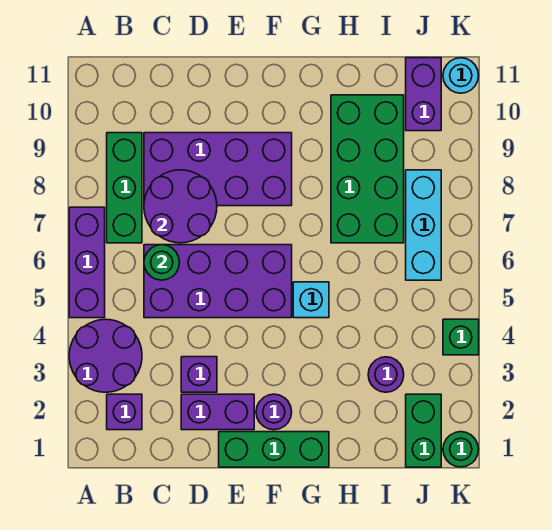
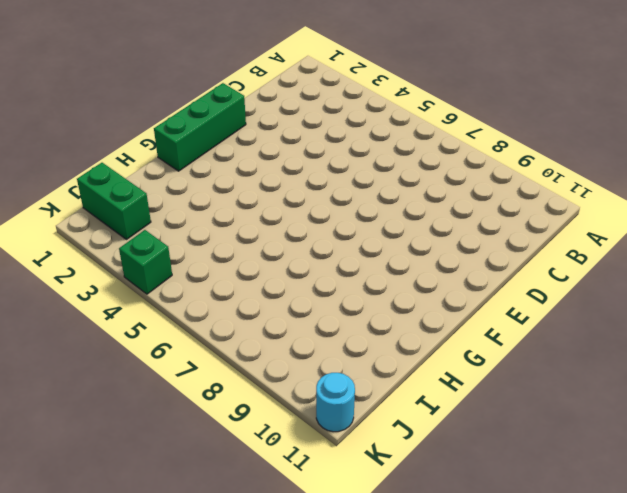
none -> purple 2x2 round brick [69,319,142,392]
none -> purple 1x3 brick [69,207,105,318]
none -> purple 1x1 brick [107,394,142,430]

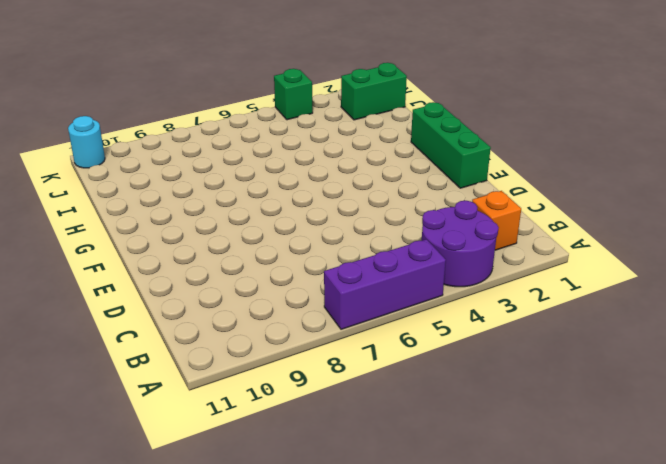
orange 1x1 brick [472,191,521,250] -> purple 1x1 brick [107,394,142,430]
none -> green 1x3 brick [107,133,142,243]
none -> purple 2x4 brick [144,245,292,318]
none -> purple 2x4 brick [144,133,292,206]

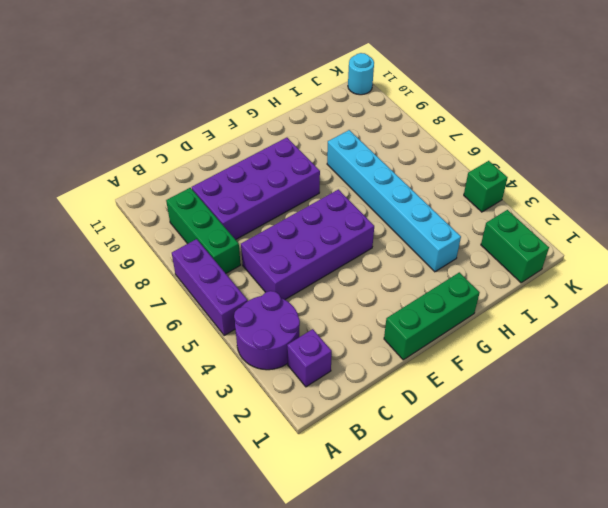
cyan 1x6 brick [327,130,461,272] -> green 2x4 brick [331,95,404,243]
none -> purple 1x2 brick [181,394,254,430]
none -> purple 1x1 brick [181,357,217,392]
none -> purple 1x1 round brick [256,394,292,430]

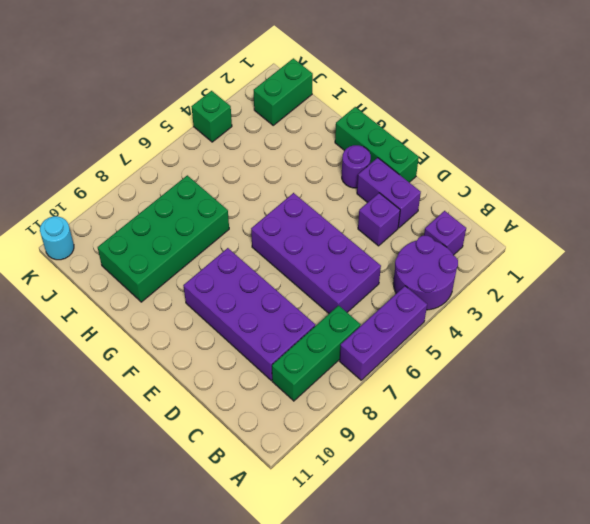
none -> cyan 1x1 brick [293,282,329,318]
none -> purple 1x1 round brick [368,357,404,392]
none -> cyan 1x3 brick [406,170,441,280]

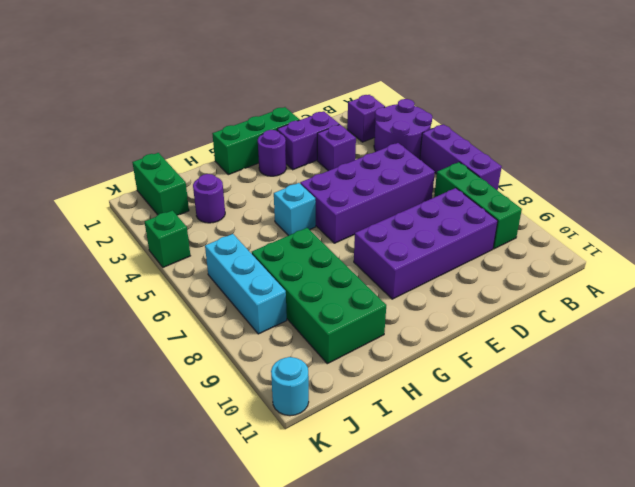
none -> purple 1x2 brick [406,58,441,131]
none -> green 1x1 round brick [443,432,479,467]
none -> green 1x1 round brick [144,245,179,280]

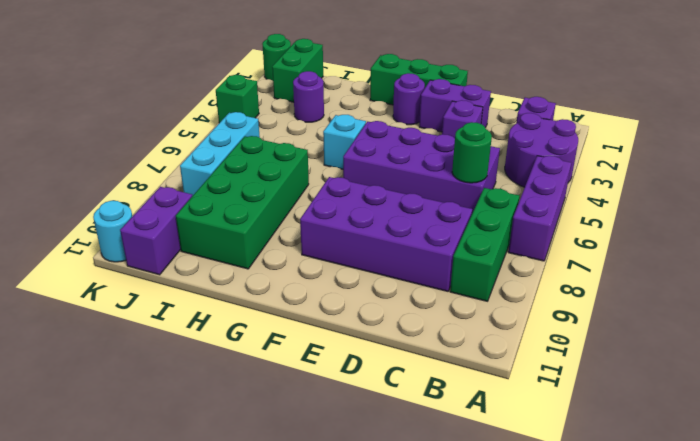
none -> purple 2x2 round brick [144,170,217,243]

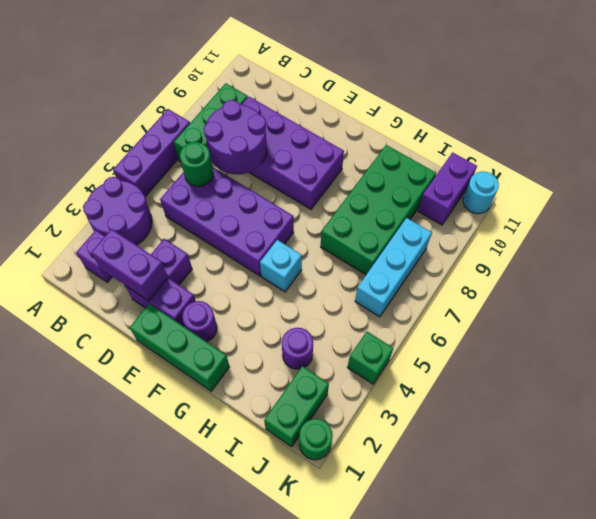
purple 1x2 brick [91,229,168,301] -> none

